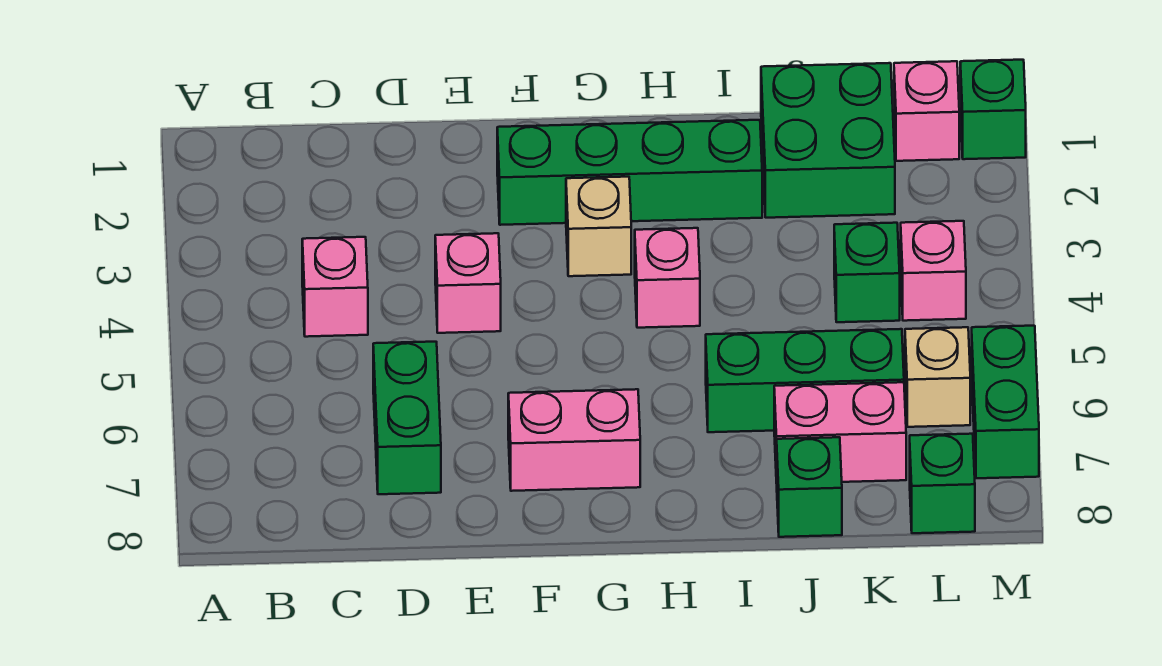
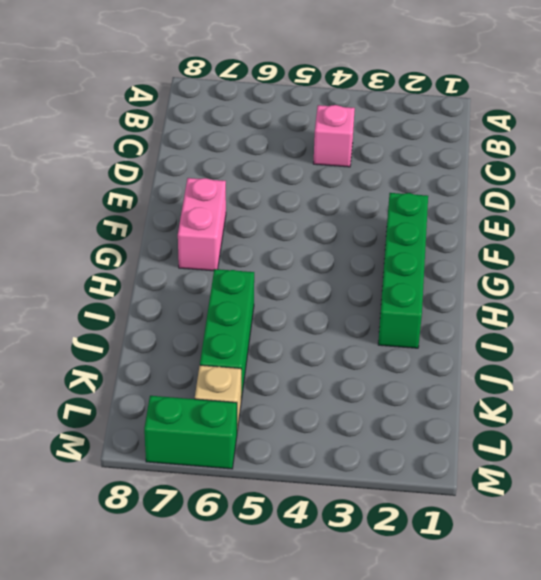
none -> green 1x2 brick [373,342,441,494]
none -> pink 1x1 brick [435,233,501,333]
none -> tan 1x1 brick [566,177,631,276]

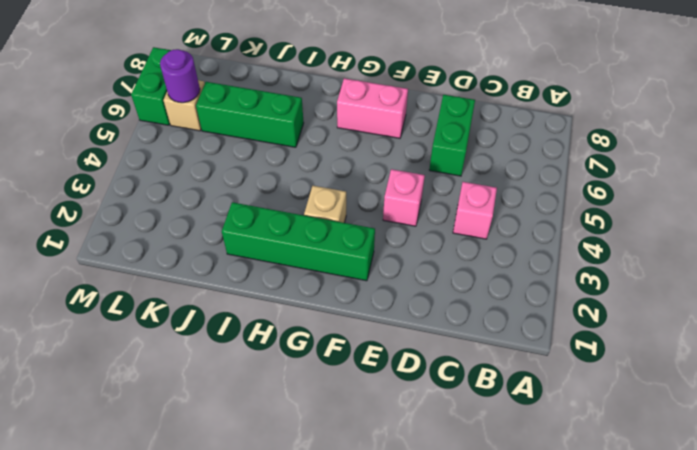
purple 1x1 round brick [160,49,200,103] -> none
none -> pink 1x1 brick [635,228,700,328]
none -> green 2x2 brick [761,63,895,218]
none -> pink 1x2 brick [774,382,906,483]

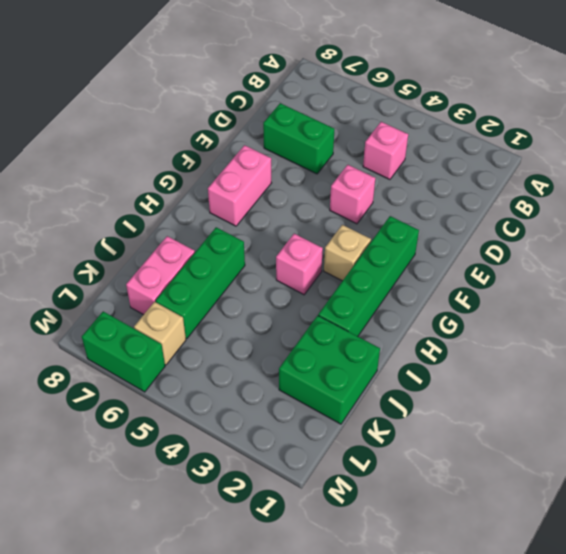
none -> green 1x1 brick [777,437,842,537]
none -> green 1x1 brick [834,223,900,322]
none -> pink 1x1 brick [894,61,959,161]

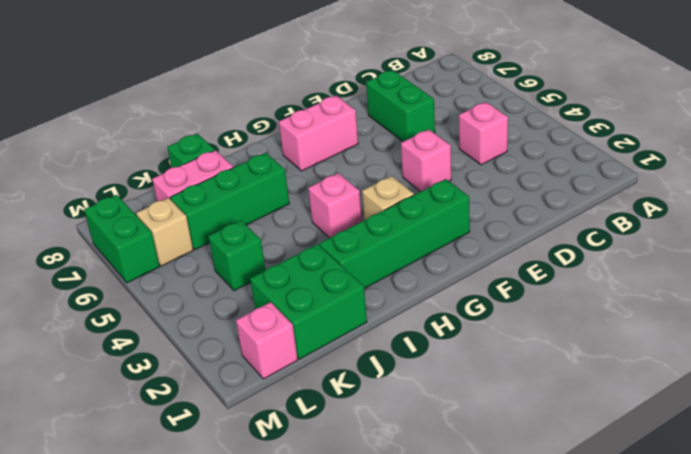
none -> pink 1x1 brick [901,221,966,321]
none -> green 1x1 brick [910,434,975,533]
none -> green 1x1 brick [960,60,1026,159]

